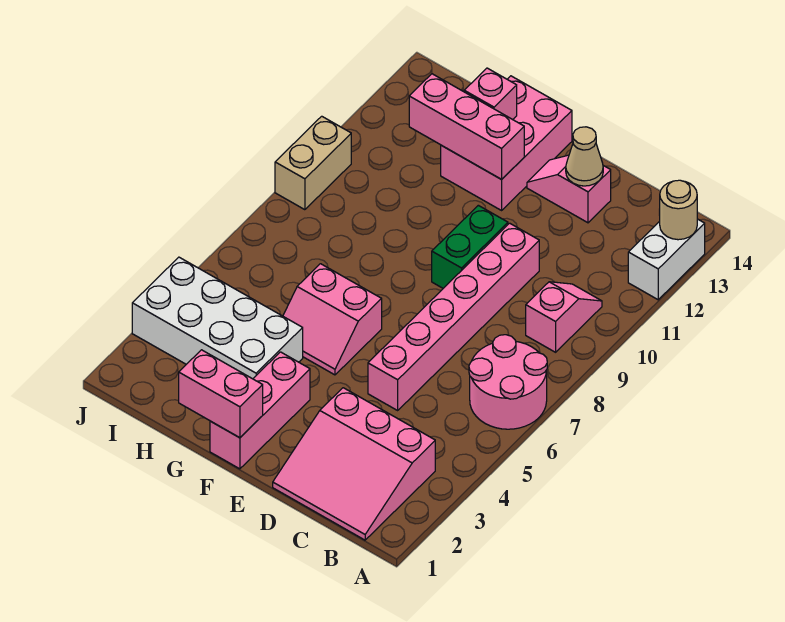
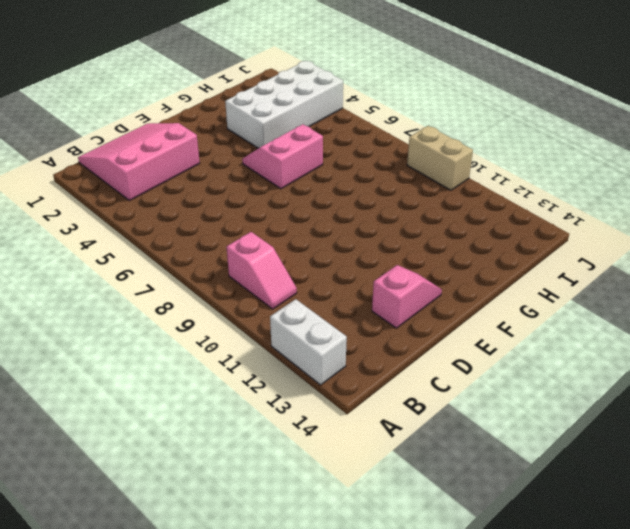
none -> pink 2x2 round brick [469,335,547,429]
none -> pink 1x6 brick [368,223,539,410]
none -> green 1x2 brick [432,205,508,288]

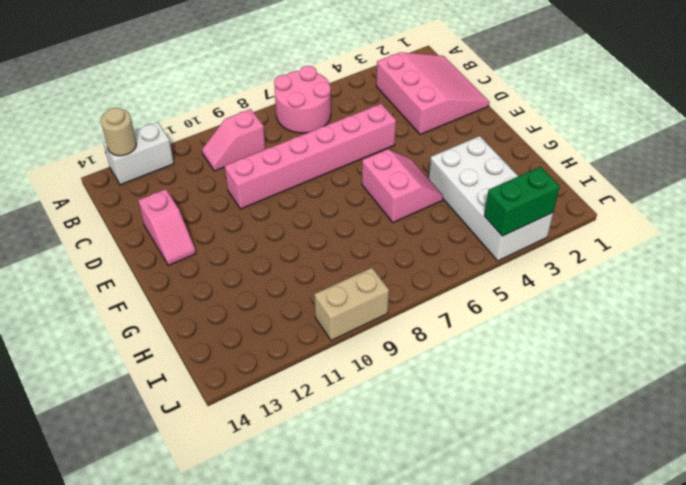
green 1x2 brick [484,167,560,236] -> green 1x2 brick moved to [432,205,508,288]
none -> pink 1x3 brick [210,352,310,469]
none -> pink 2x3 brick [441,76,572,210]
none -> tan 1x1 cone [566,127,603,186]

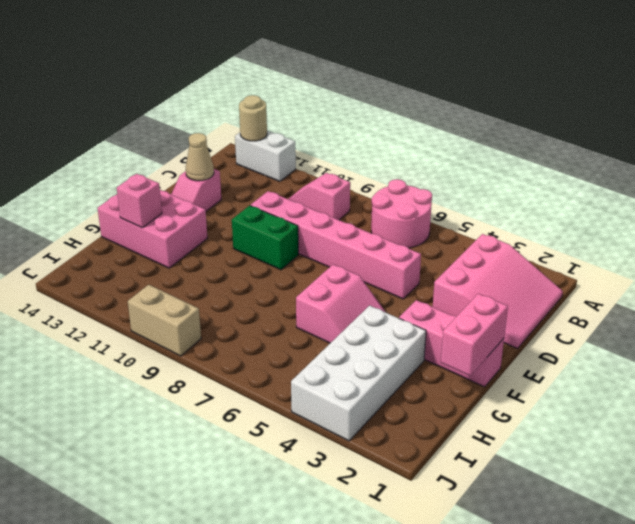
none -> pink 1x3 brick [409,74,524,179]

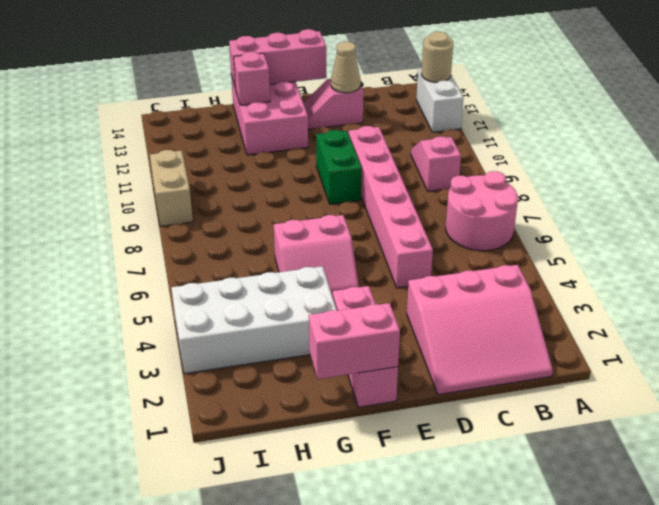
pink 1x3 brick [229,29,326,88] -> pink 1x3 brick moved to [409,74,524,179]

